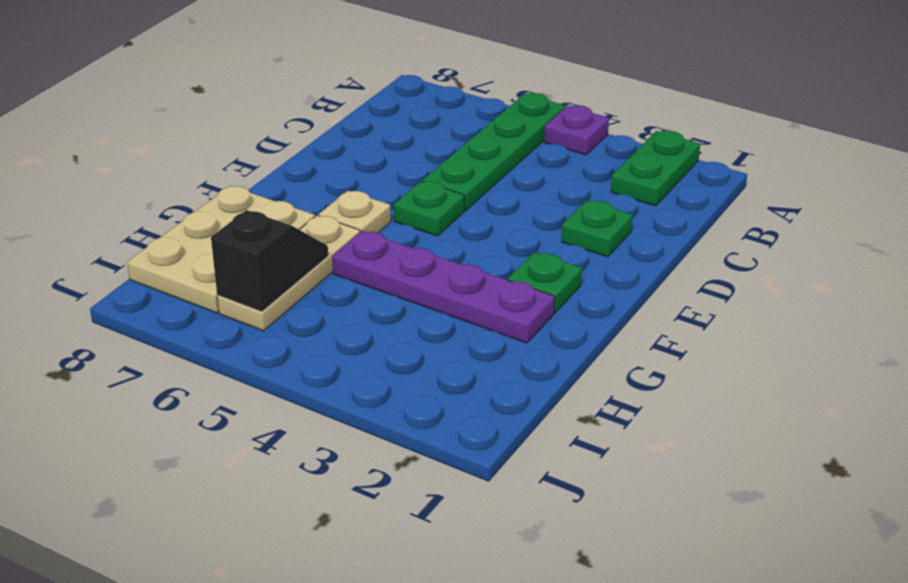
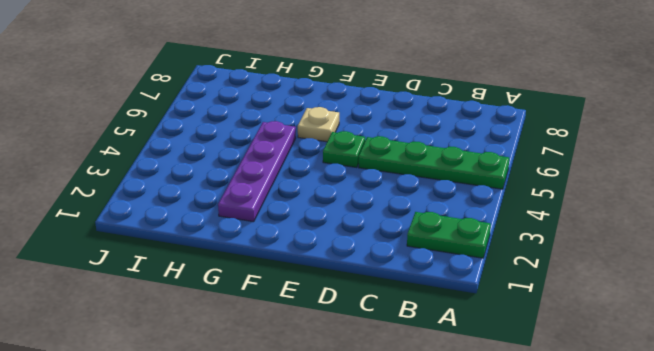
none -> purple 1x1 plate [544,105,609,155]
none -> green 1x1 plate [562,200,633,257]

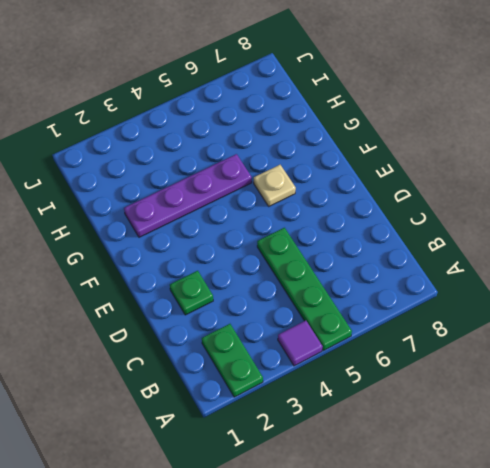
purple 1x1 tile [278,321,323,366] -> purple 1x1 plate [544,105,609,155]
none -> green 1x1 plate [394,181,464,236]
none -> green 1x1 plate [508,252,582,313]

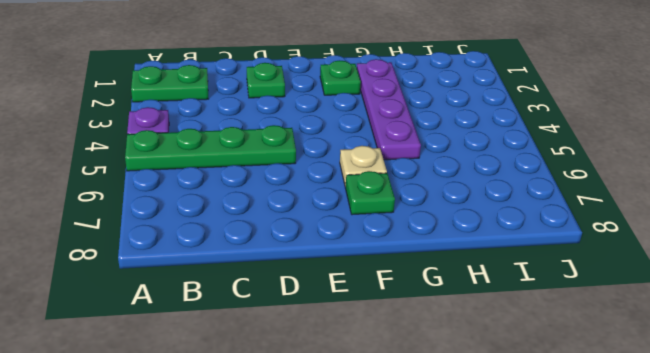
green 1x1 plate [345,171,395,215] -> green 1x1 plate moved to [394,181,464,236]
none -> tan 1x3 plate [217,216,360,331]
none -> tan 2x3 plate [127,186,315,313]

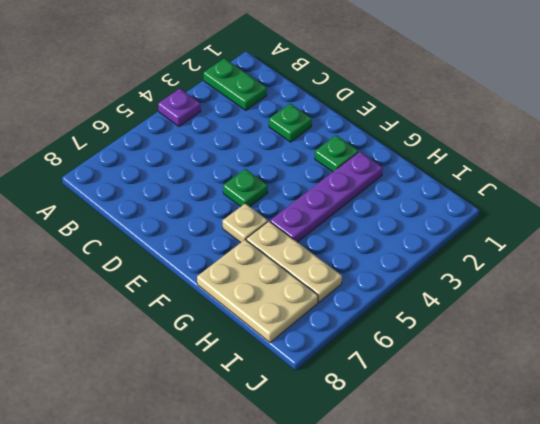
none -> green 1x4 plate [422,93,565,211]
none -> black 1x2 slope [211,210,328,312]

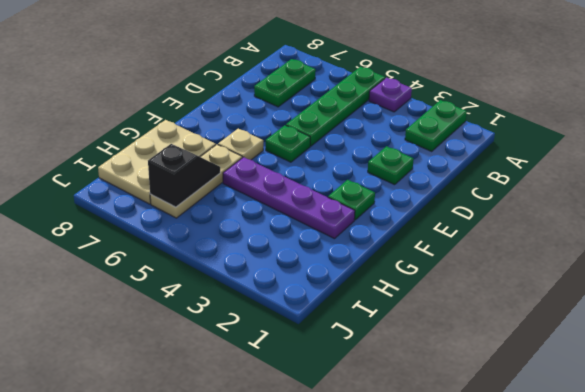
green 1x2 plate [254,59,316,107] -> none

